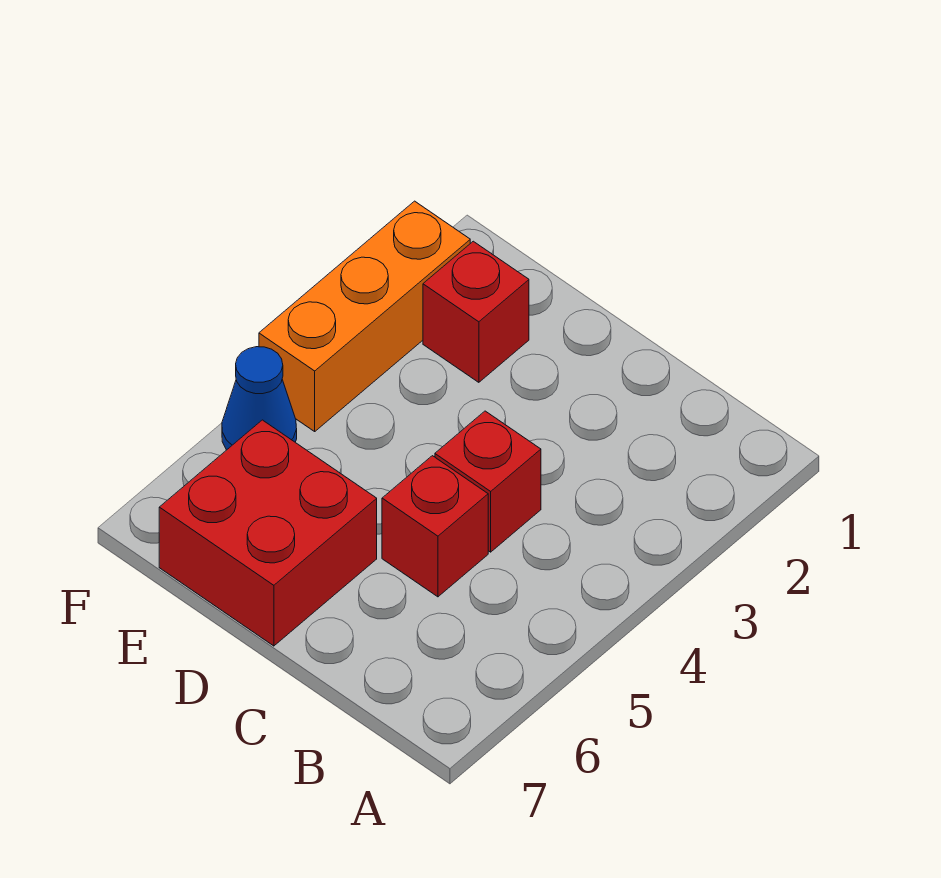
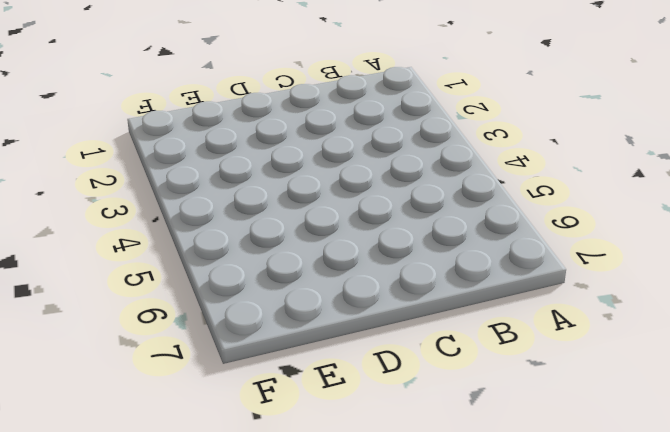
none -> red 1x1 brick [435,411,541,552]
none -> red 1x1 brick [382,456,488,597]

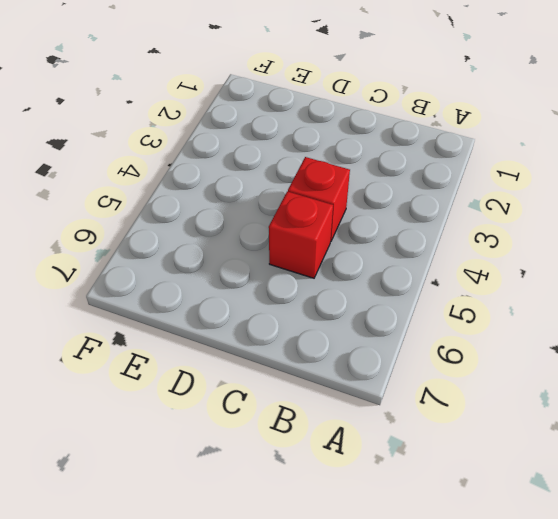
none -> red 2x2 brick [159,420,377,646]
none -> red 1x1 brick [423,241,529,382]

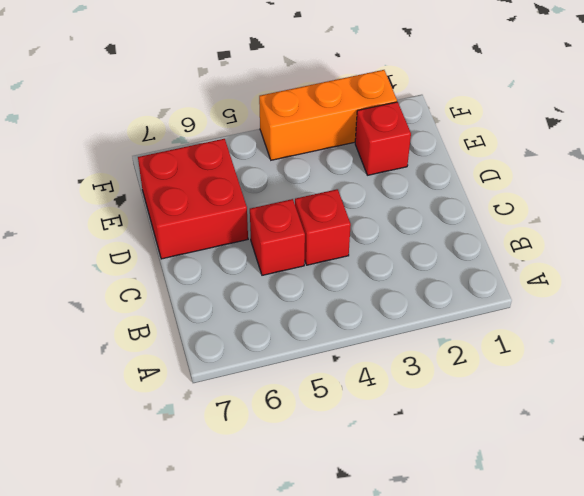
none -> blue 1x1 cone [222,347,297,450]

